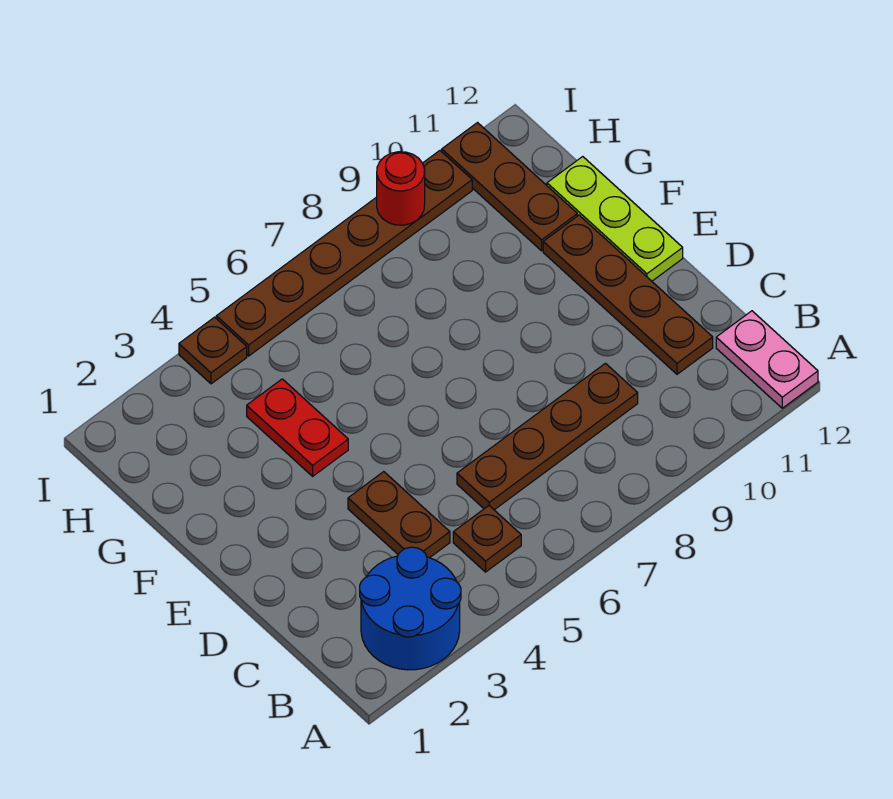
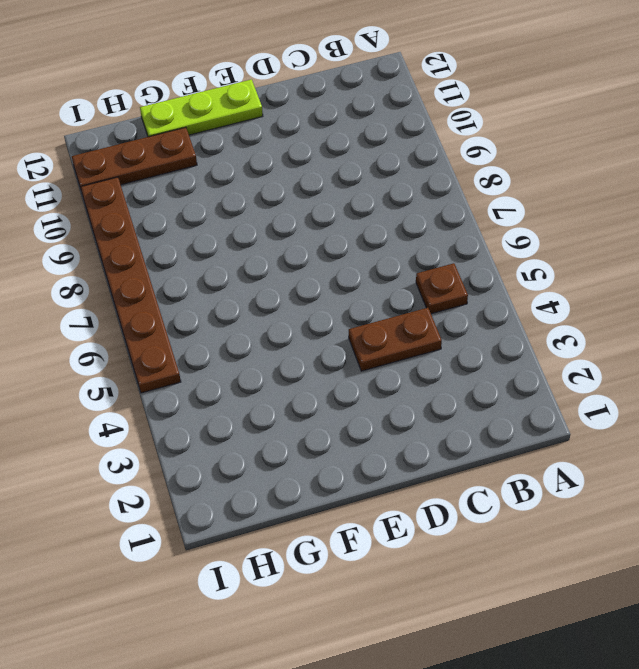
none -> blue 2x2 round brick [360,547,461,670]
none -> pink 1x2 plate [716,311,818,408]
none -> brown 1x4 plate [457,363,638,510]

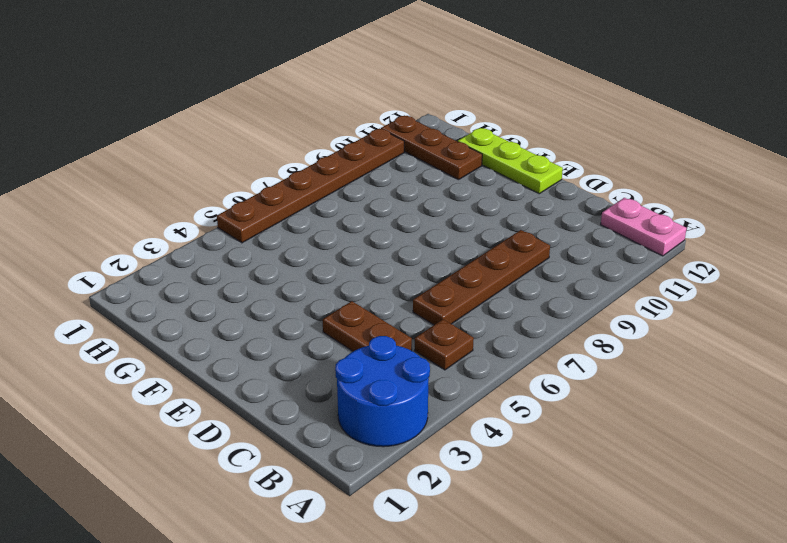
none -> brown 1x4 plate [543,215,713,374]
none -> red 1x2 plate [247,379,348,476]
none -> brown 1x1 plate [179,317,247,384]

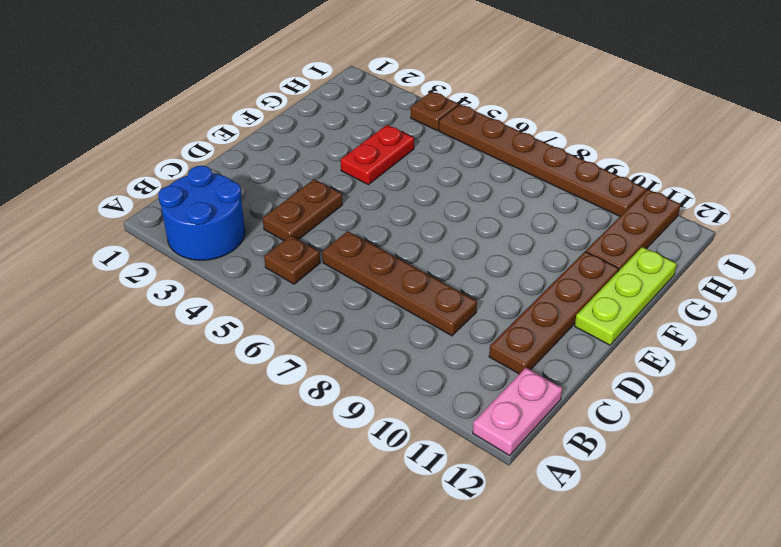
none -> red 1x1 round brick [377,152,425,225]

